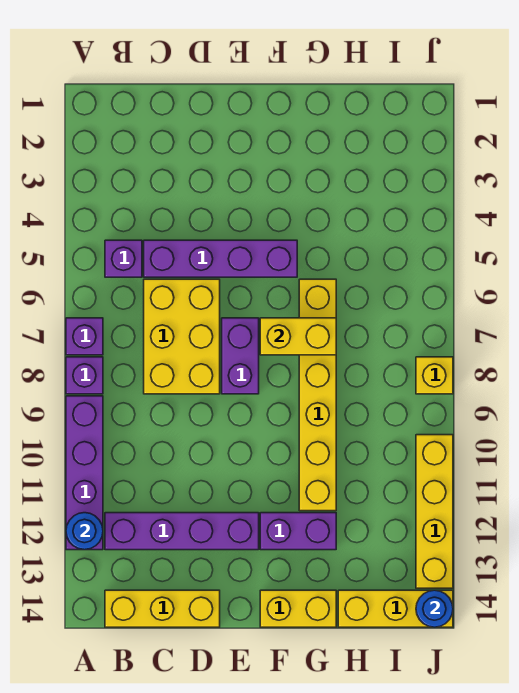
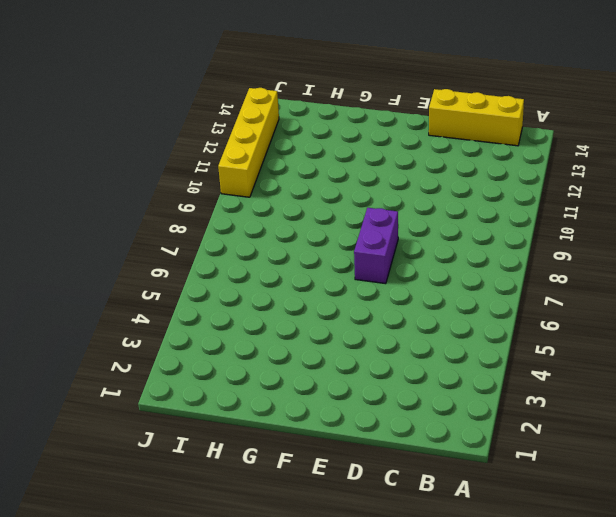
none -> purple 1x1 brick [66,318,103,355]
none -> purple 1x1 brick [66,357,103,394]
none -> purple 1x4 brick [66,396,103,550]

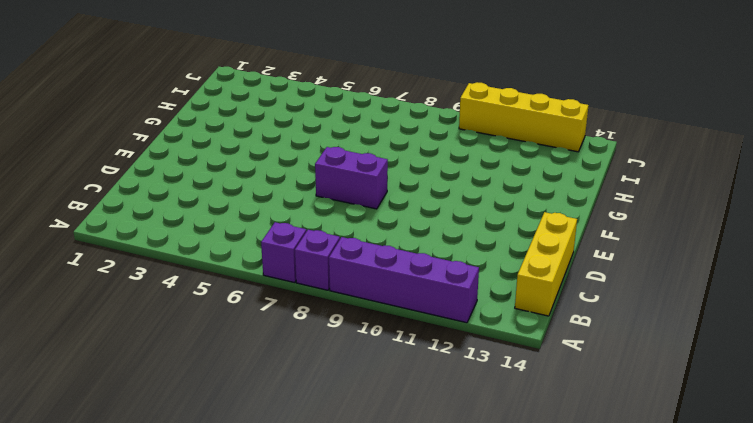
none -> purple 1x1 brick [105,240,142,277]
none -> purple 1x4 brick [105,513,259,550]
none -> purple 1x4 brick [144,240,297,277]

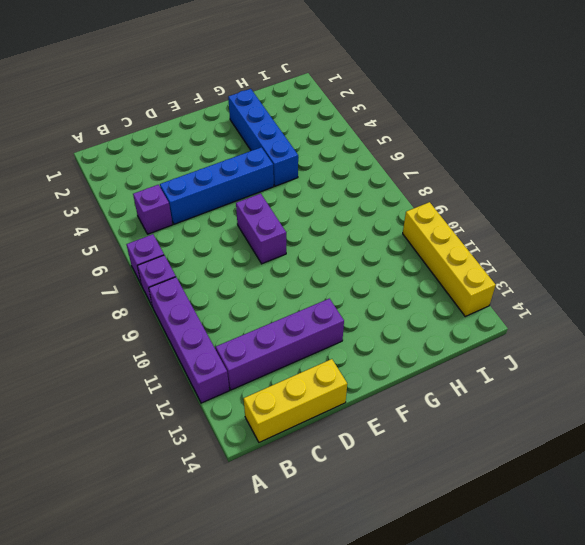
blue 1x4 brick [160,147,274,224] -> purple 1x4 brick [144,240,297,277]
blue 1x4 brick [228,89,298,186] -> none
none -> yellow 2x3 brick [144,279,220,394]
none -> purple 1x2 brick [260,513,336,550]
none -> yellow 1x2 brick [260,590,336,627]

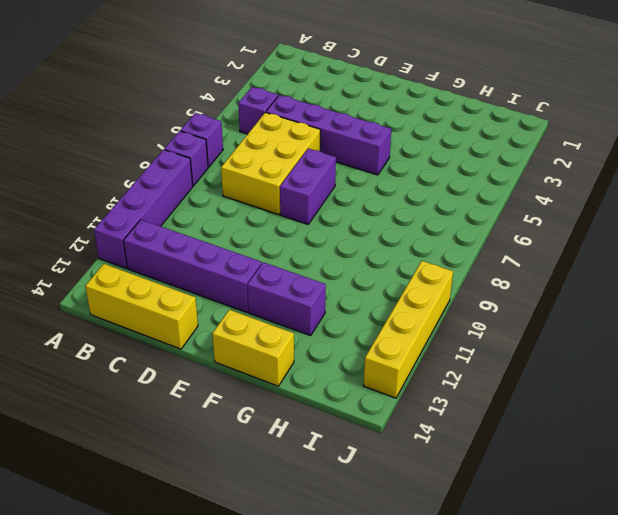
none -> yellow 1x6 brick [299,279,336,511]
none -> yellow 1x3 brick [338,590,453,627]
none -> yellow 1x1 brick [416,357,453,394]

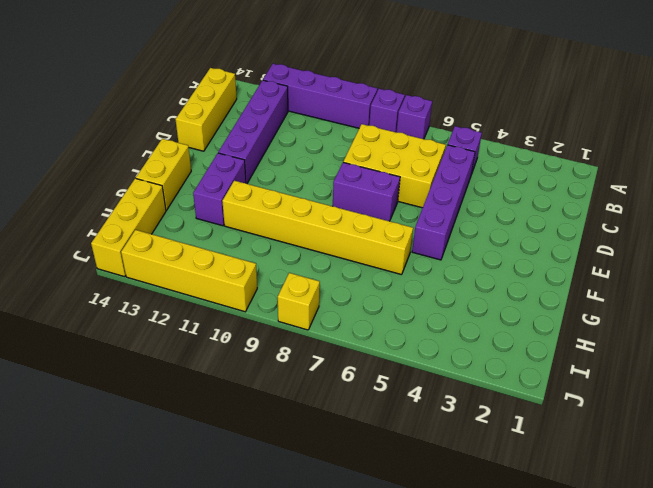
none -> blue 1x1 round brick [66,513,103,550]
none -> yellow 1x2 brick [260,318,336,355]
none -> blue 1x1 round brick [416,590,453,627]

